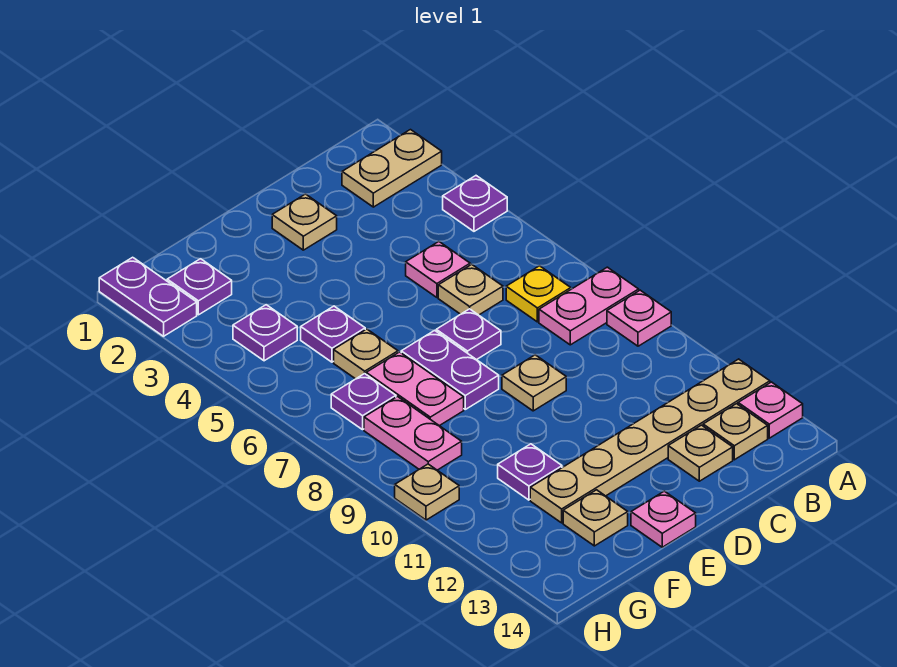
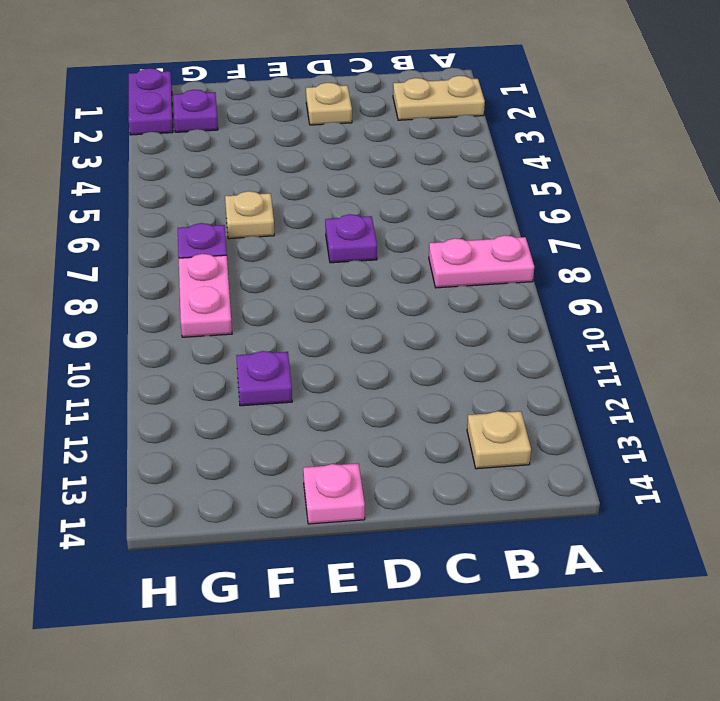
none -> purple 1x1 plate [443,176,507,231]
none -> pink 1x1 plate [607,290,671,346]
none -> tan 1x6 plate [530,359,770,523]

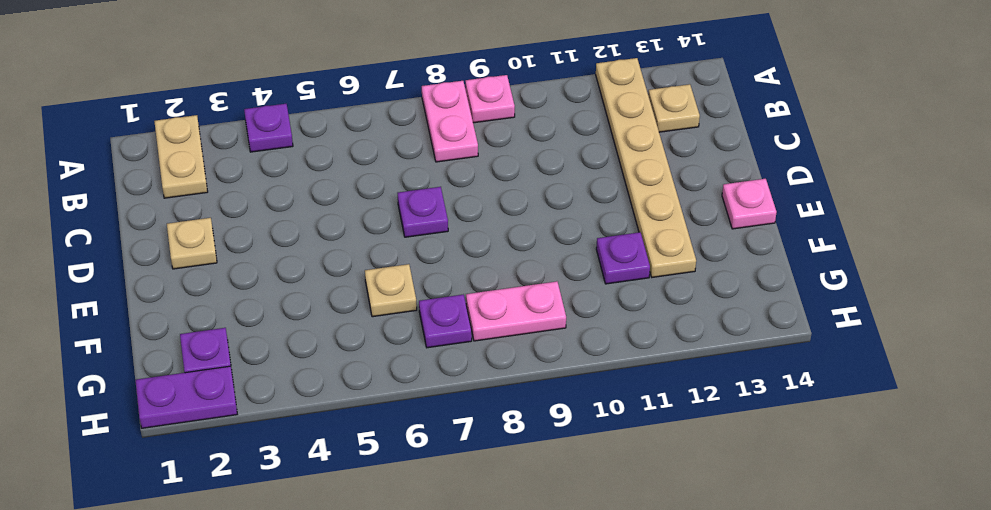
none -> pink 1x1 plate [738,382,803,438]
none -> yellow 1x1 plate [506,266,571,322]
none -> pink 1x1 plate [406,241,470,297]

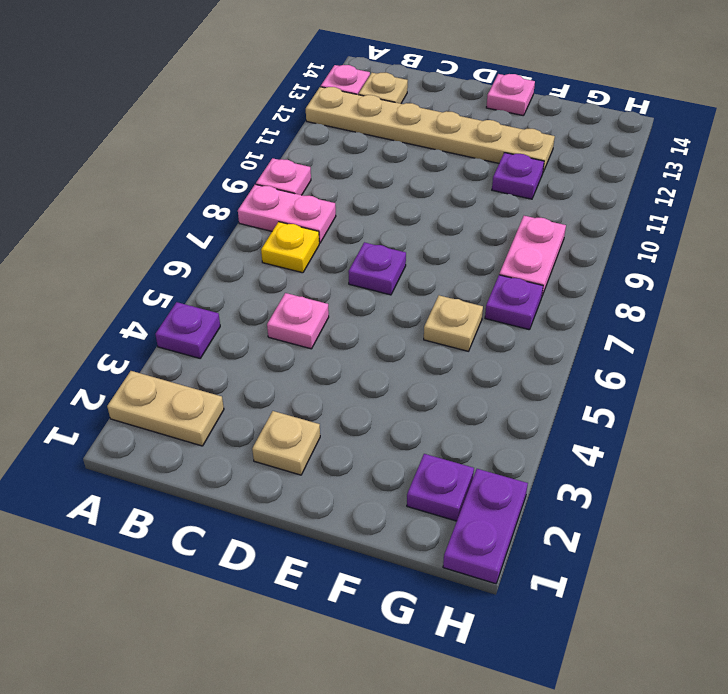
none -> tan 1x1 plate [438,264,503,315]
none -> tan 1x1 plate [668,425,733,481]
none -> tan 1x1 plate [502,355,566,411]

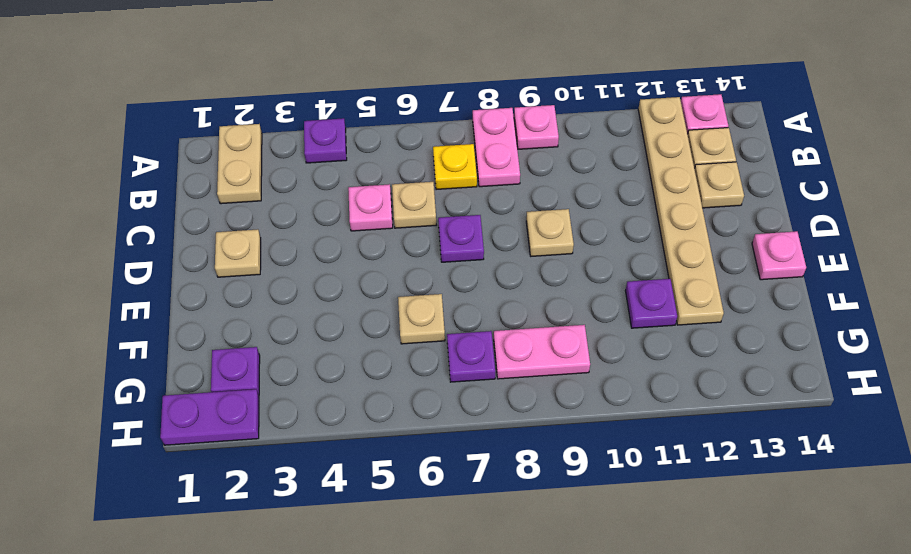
none -> purple 1x2 plate [401,330,499,409]
none -> purple 1x1 plate [301,306,365,362]
none -> pink 1x2 plate [366,352,464,426]

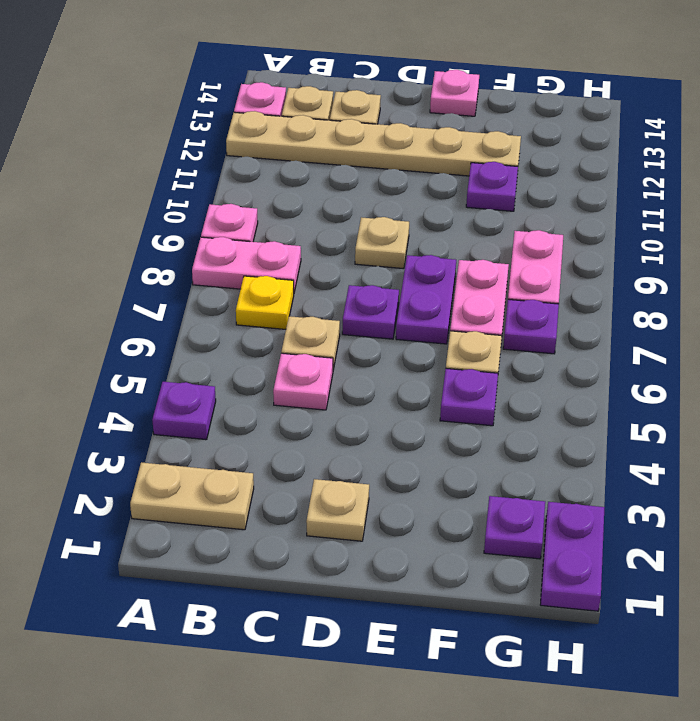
none -> tan 1x1 plate [563,490,628,546]
none -> purple 1x1 plate [233,305,297,361]
none -> tan 1x1 plate [395,464,459,520]

